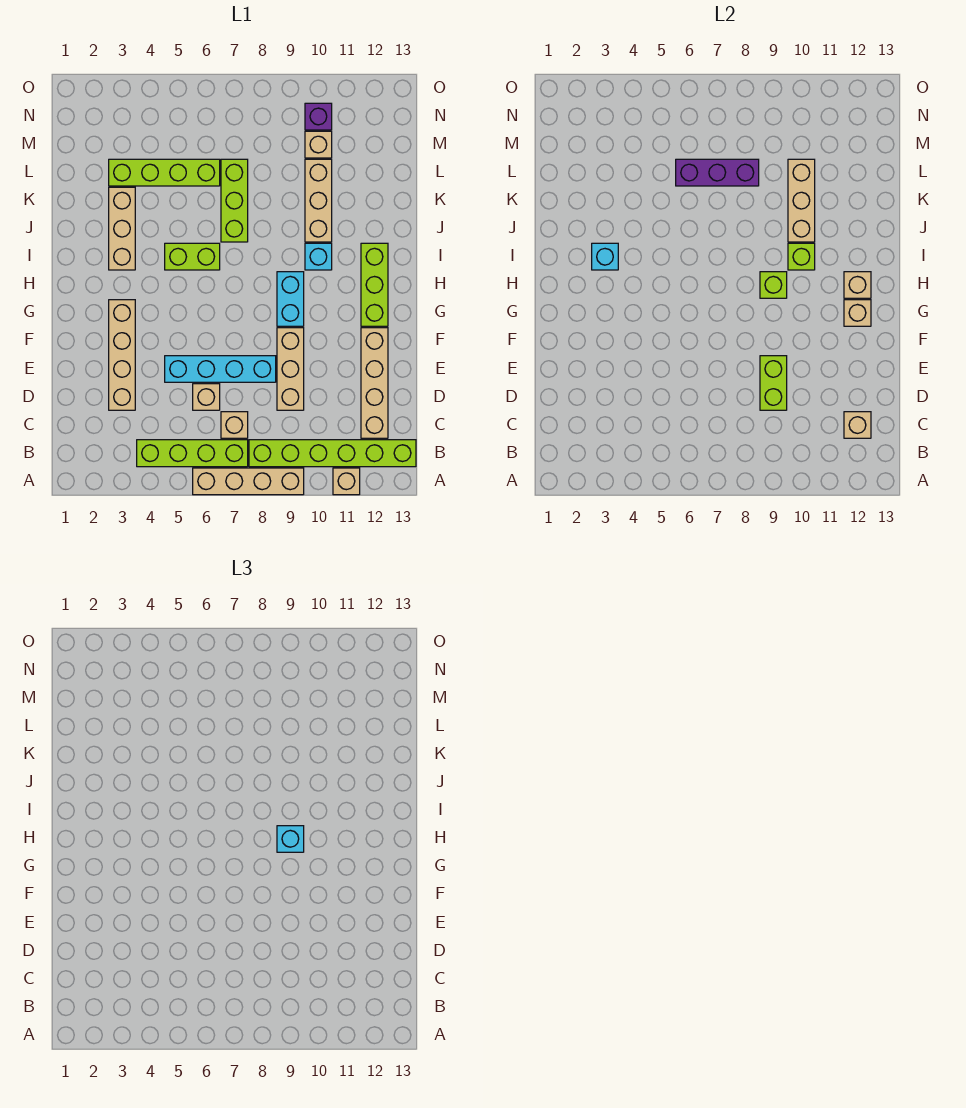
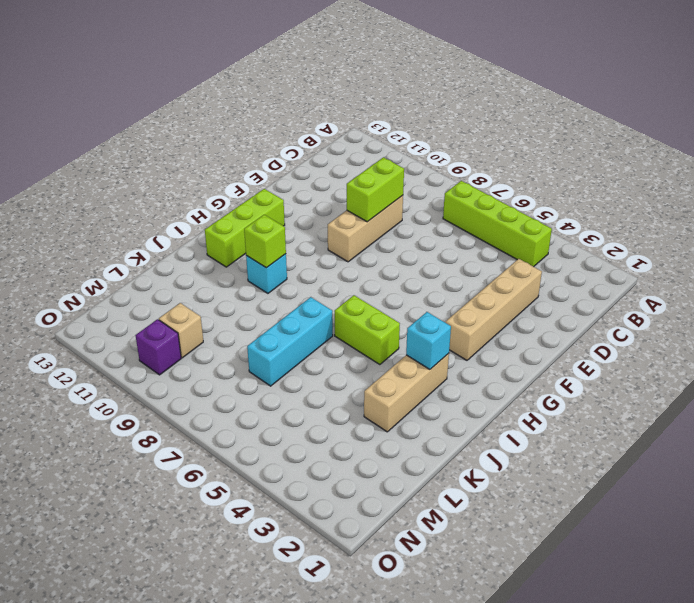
cyan 1x3 brick [247,297,333,386] -> lime 1x3 brick [221,159,248,242]
none -> tan 1x4 brick [193,468,304,495]
none -> tan 1x1 brick [333,468,360,495]
none -> lime 1x6 brick [249,440,416,467]
none -> tan 1x1 brick [221,412,248,438]

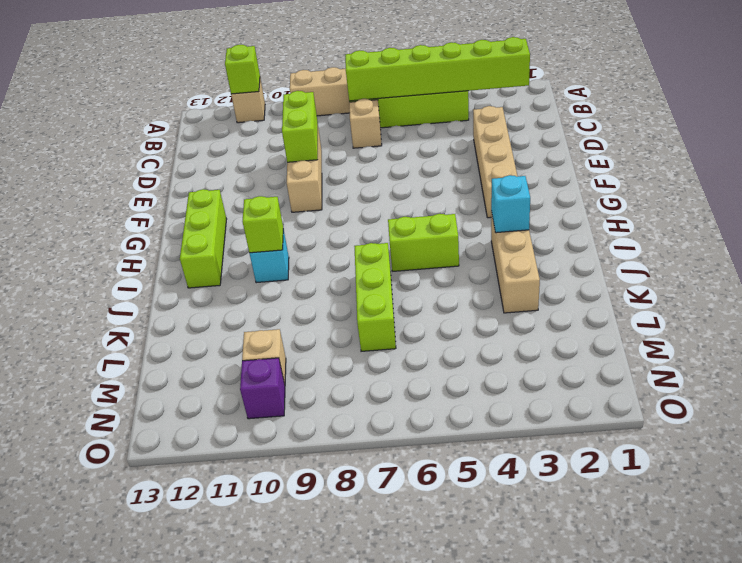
lime 1x1 brick [225,45,260,94] -> lime 1x1 brick moved to [760,272,787,298]
lime 1x6 brick [345,37,530,101] -> lime 1x6 brick moved to [249,440,416,467]
none -> tan 1x4 brick [361,328,388,438]
none -> tan 1x1 brick [193,384,220,410]
none -> cyan 1x4 brick [165,356,276,382]
none -> cyan 1x2 brick [277,272,304,326]

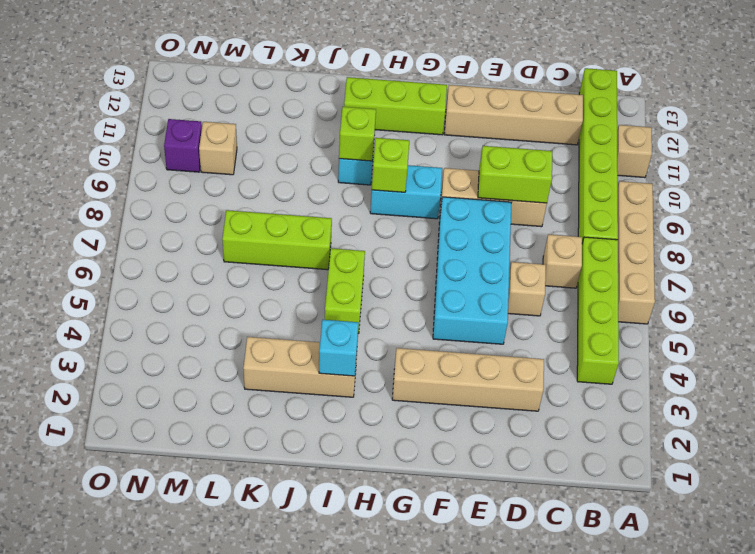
cyan 2x4 brick [433,197,511,344] -> cyan 1x4 brick [165,356,276,382]
none -> tan 1x3 brick [305,159,332,242]
none -> lime 1x4 brick [109,159,220,186]
none -> tan 1x1 brick [844,412,871,438]
none -> tan 1x1 brick [844,300,871,326]

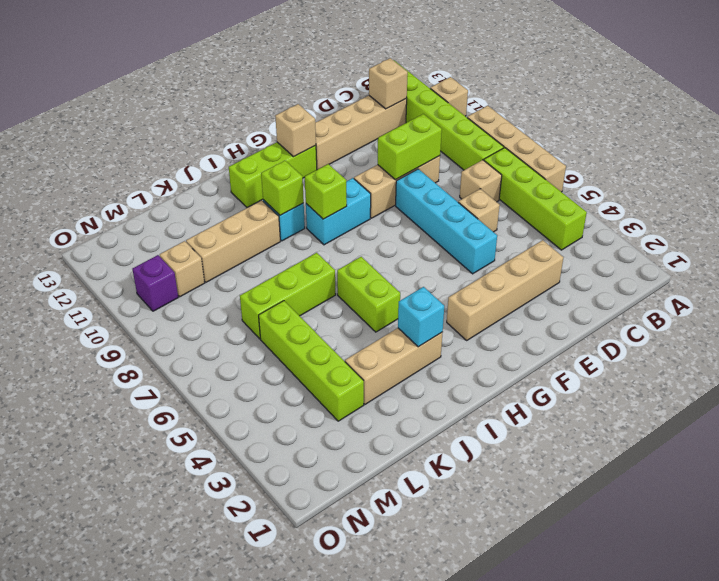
none -> tan 1x1 brick [844,272,871,298]
none -> tan 1x3 brick [788,159,815,242]
none -> purple 1x3 brick [676,159,759,186]
none -> cyan 1x1 brick [277,826,304,852]

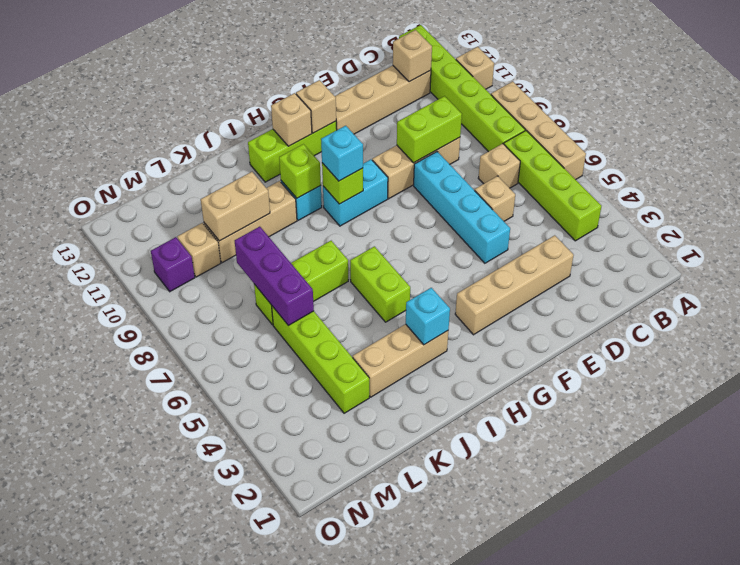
tan 1x2 brick [201,172,270,241] -> tan 1x3 brick [788,159,815,242]

